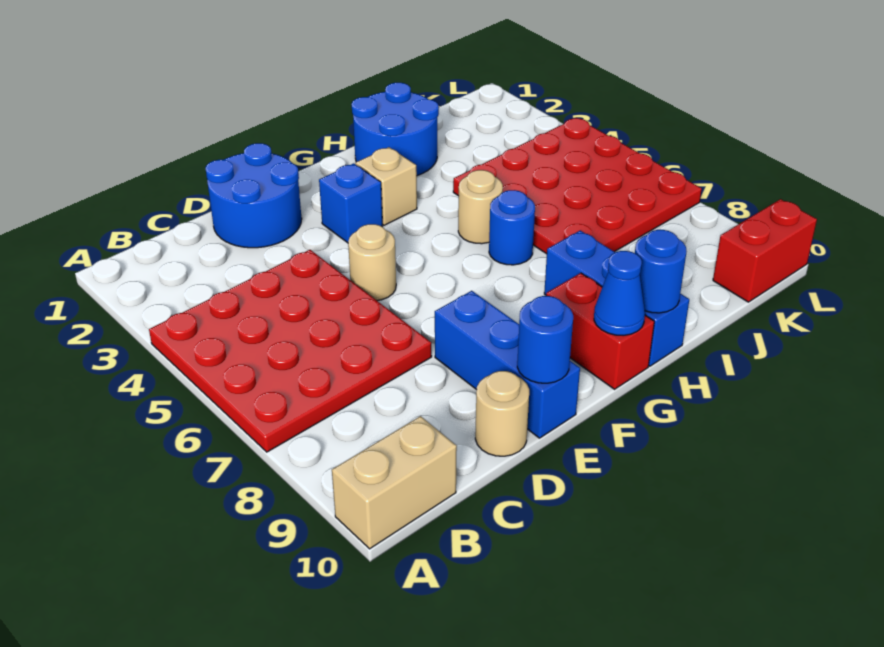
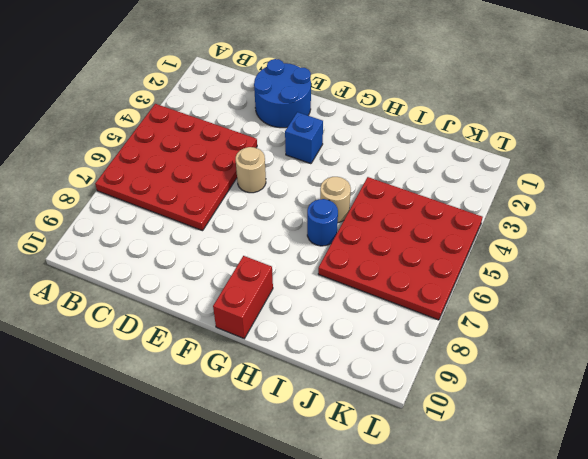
none -> tan 1x2 brick [332,416,457,549]
none -> tan 1x1 round brick [475,371,529,456]
none -> blue 1x3 brick [435,291,580,438]

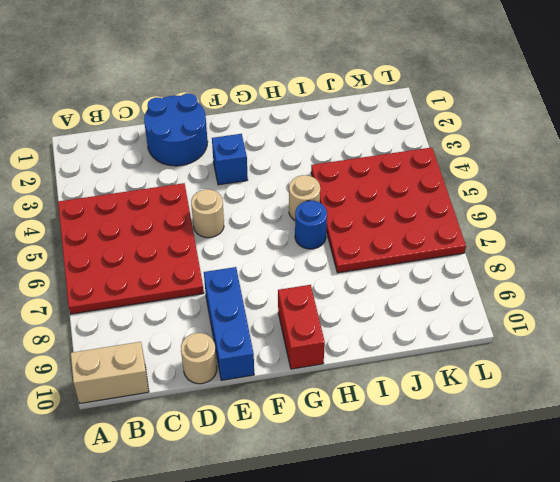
none -> tan 1x1 brick [355,147,417,225]
none -> blue 2x2 round brick [352,83,439,176]
none -> blue 1x3 brick [544,230,689,366]

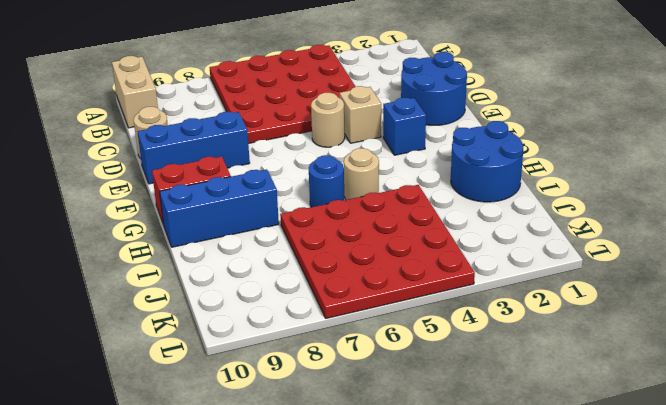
tan 1x1 brick [340,86,381,143] -> tan 1x1 brick moved to [355,147,417,225]
none -> red 1x2 brick [713,199,817,302]
none -> blue 1x1 round brick [517,296,573,383]
none -> blue 1x1 cone [594,251,645,336]

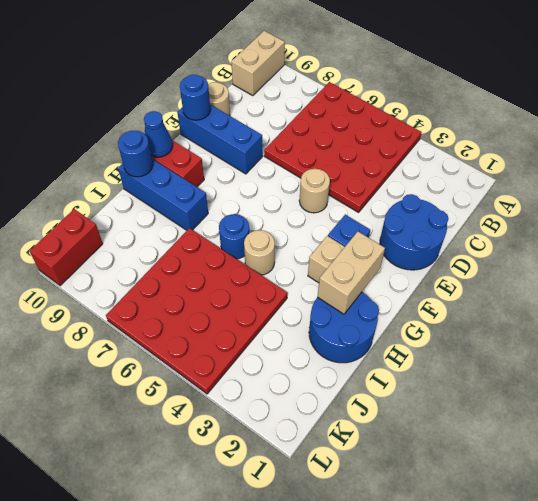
tan 1x2 brick [318,232,385,314] -> none

